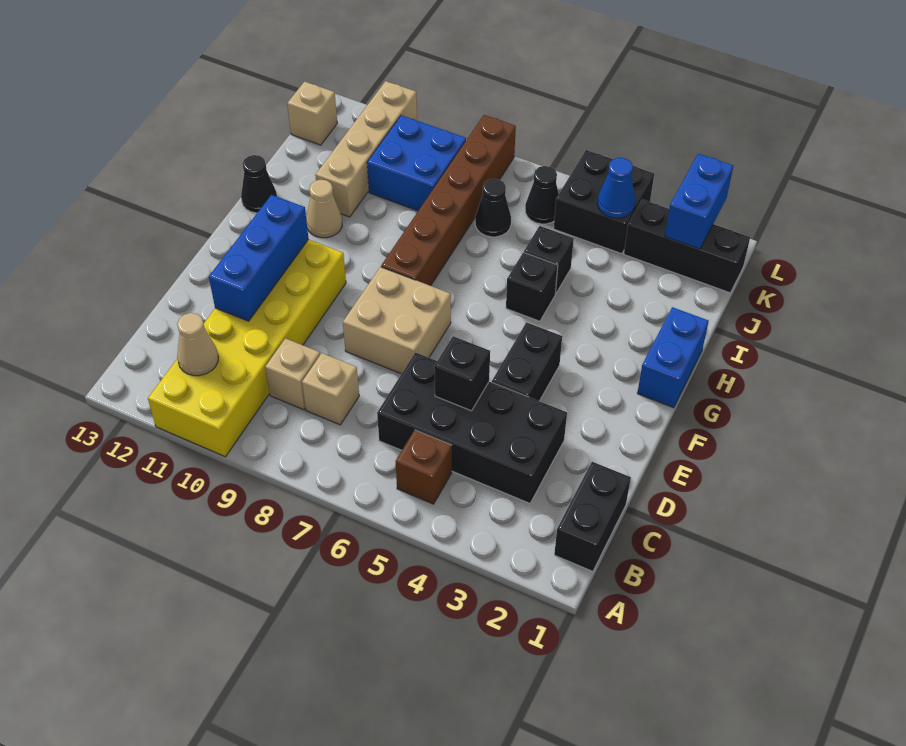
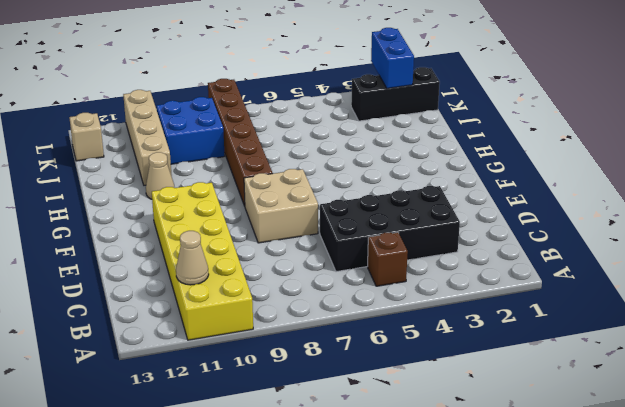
none -> black 1x2 brick [554,462,631,571]
none -> tan 1x1 brick [302,353,359,425]
none -> tan 1x1 brick [265,338,320,410]

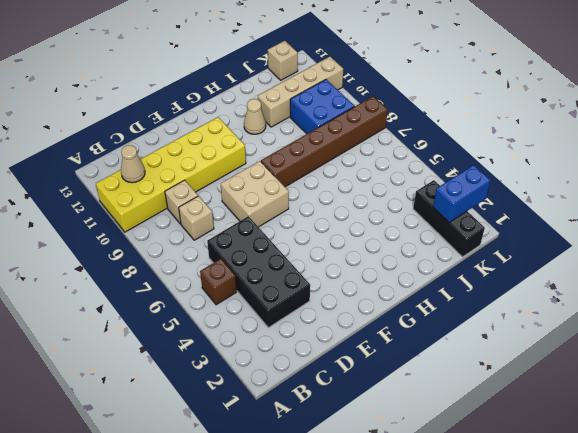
none -> black 1x2 brick [554,462,631,571]
none -> black 1x2 brick [492,322,562,401]
none -> blue 1x2 brick [637,307,709,408]

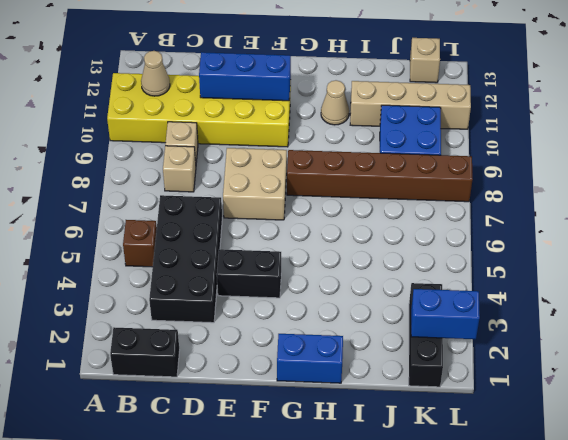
none -> black 1x1 brick [506,252,558,321]
none -> black 1x1 cone [241,155,277,213]
none -> black 1x1 brick [524,226,574,294]

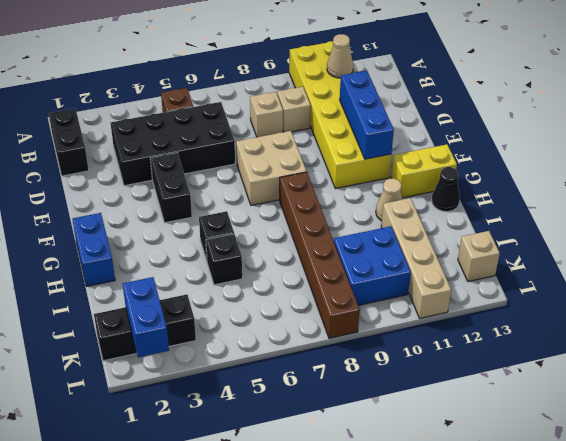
yellow 1x2 brick [391,144,457,198] -> none
none -> black 1x1 cone [475,179,511,237]
none -> black 2x2 brick [554,150,654,254]
none -> black 1x1 cone [525,166,559,224]

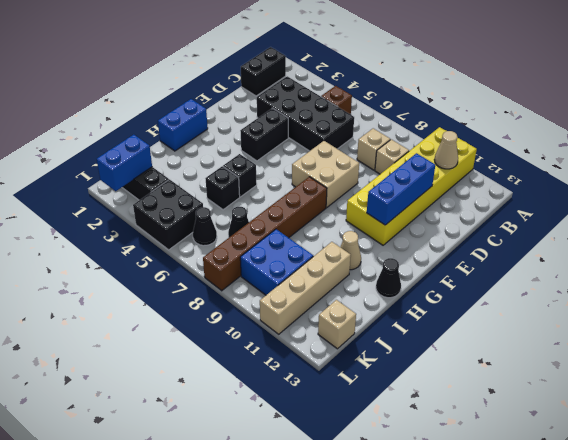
none -> black 1x1 brick [434,336,490,411]
none -> blue 1x1 cone [598,158,635,218]

